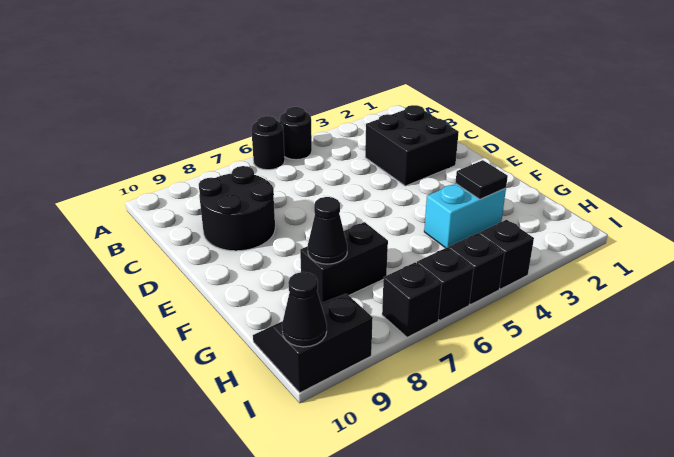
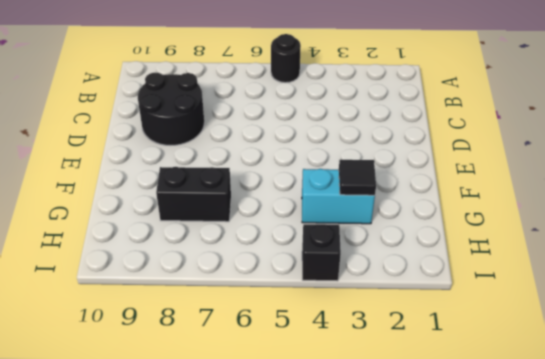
none -> black 1x1 round brick [251,116,285,170]
none -> black 2x2 brick [365,105,459,186]
none -> black 2x2 slope [253,294,373,393]

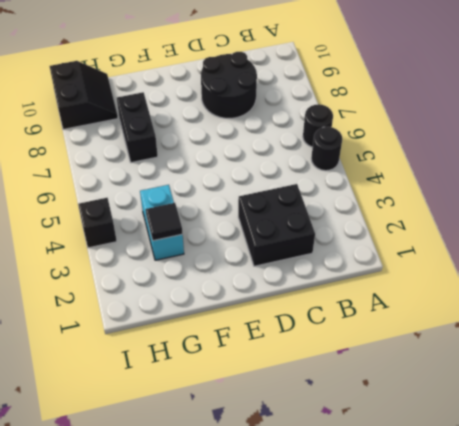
none -> black 1x1 brick [449,233,504,304]
none -> black 1x1 brick [417,248,474,320]
none -> black 1x1 brick [382,262,442,337]

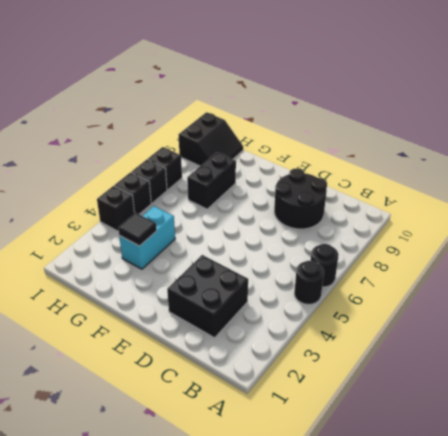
none -> black 1x1 cone [308,197,347,264]
none -> black 1x1 cone [282,272,327,347]

